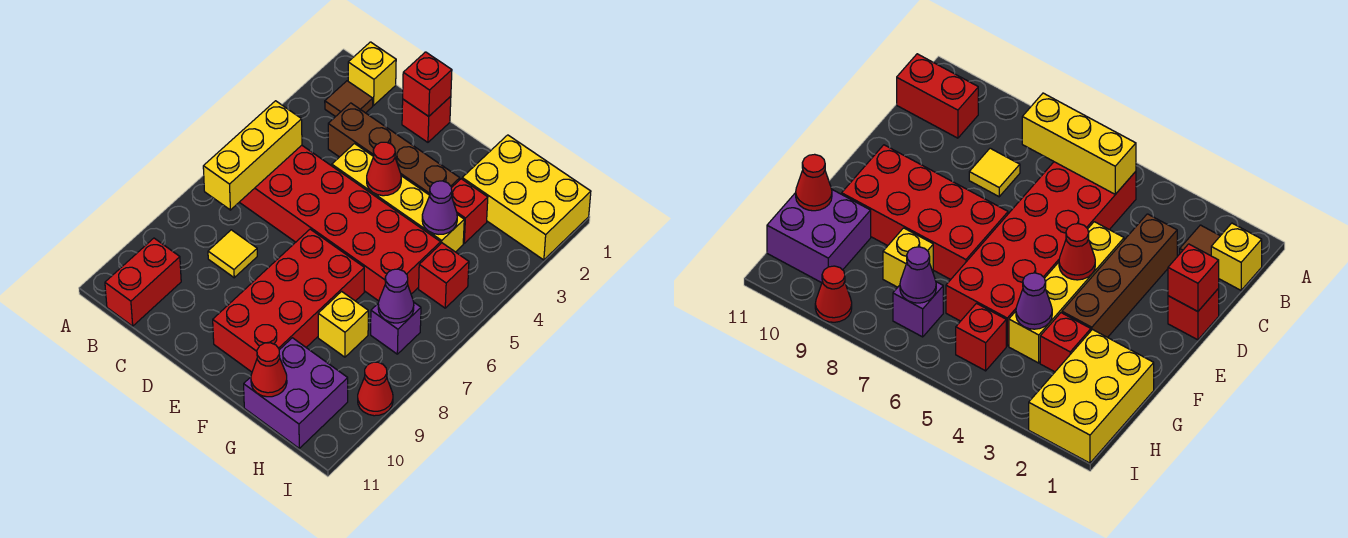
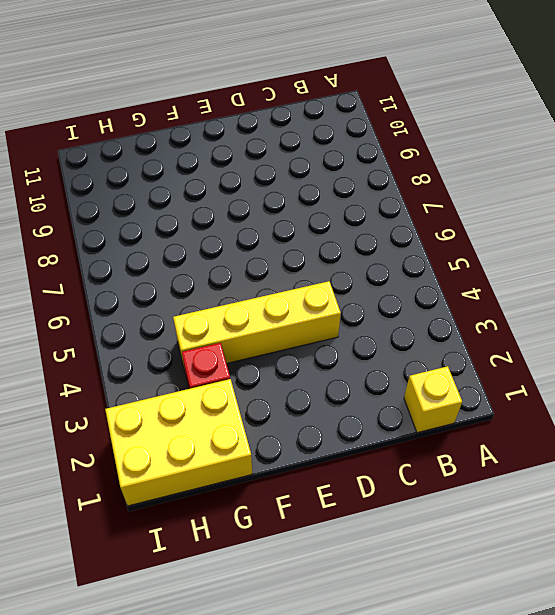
none -> brown 1x1 tile [325,81,373,117]
none -> red 2x6 brick [240,145,441,301]
none -> red 1x2 brick [105,238,181,326]

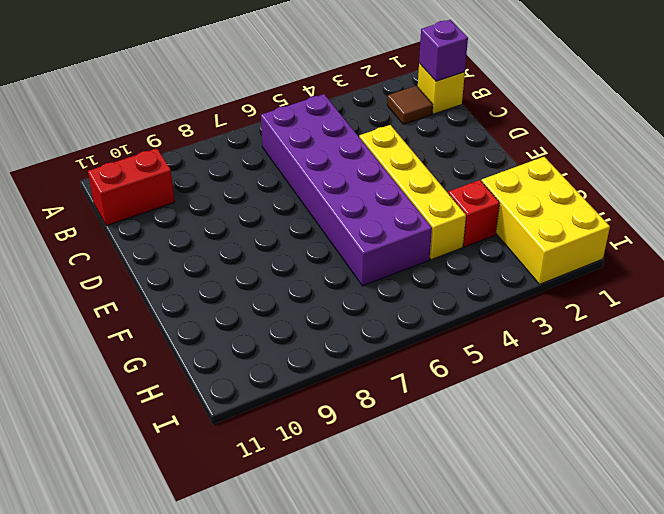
purple 1x1 brick [419,20,468,81] -> purple 1x1 brick moved to [371,303,421,354]
purple 2x6 brick [261,94,432,286] -> red 2x6 brick [240,145,441,301]
none -> brown 1x4 brick [328,103,460,195]
none -> yellow 1x1 tile [208,230,257,278]
none -> red 1x1 brick [402,96,451,142]

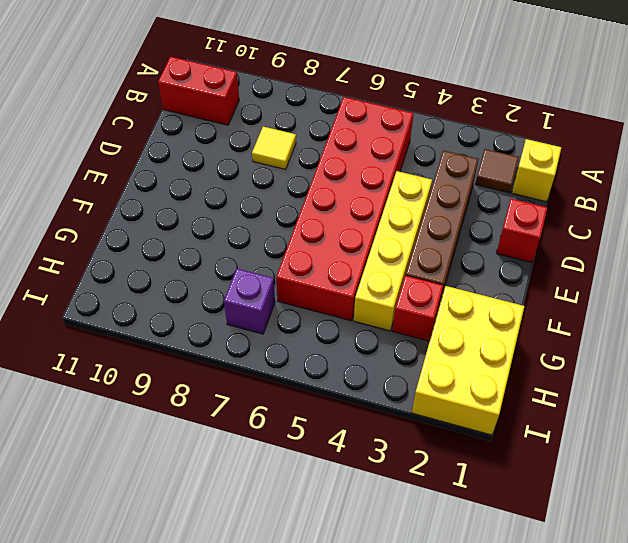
none -> red 2x4 brick [213,229,364,372]
none -> yellow 1x1 brick [318,291,368,357]
none -> purple 2x2 brick [244,338,348,448]

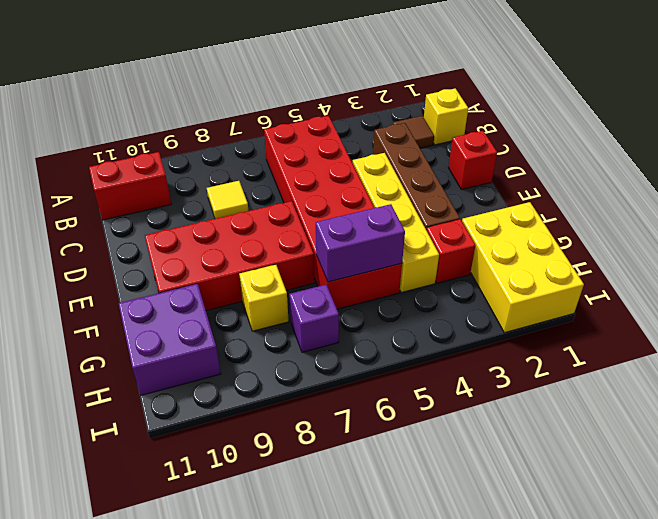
purple 1x2 brick [316,204,405,282] -> none
none -> red 1x1 brick [419,243,469,308]
none -> red 1x1 cone [358,362,393,416]
none -> yellow 1x3 brick [203,101,302,210]

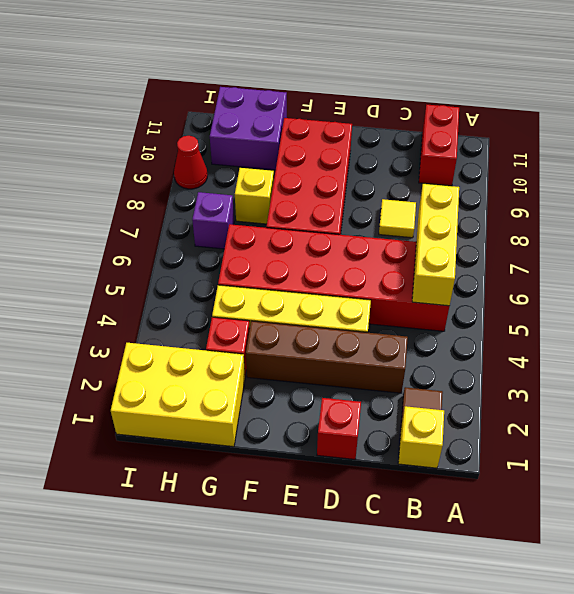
none -> red 1x1 brick [419,243,469,308]
none -> red 1x1 brick [403,52,452,116]
none -> red 1x1 cone [367,142,401,196]

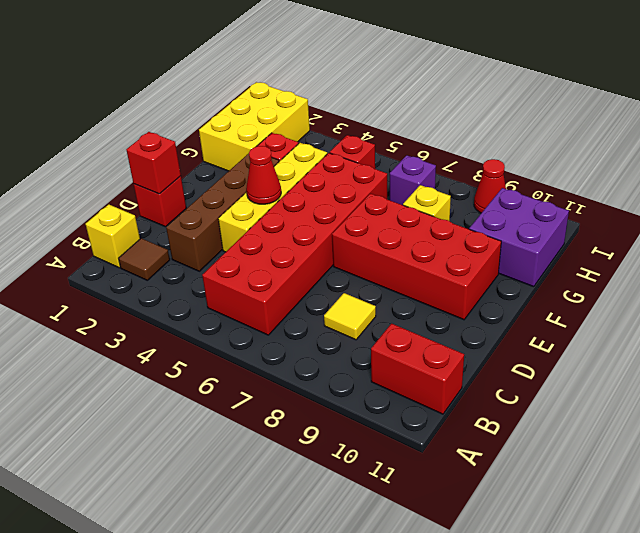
none -> yellow 1x3 brick [203,101,302,210]
none -> purple 1x1 cone [422,181,457,234]
none -> red 1x1 cone [251,343,287,397]

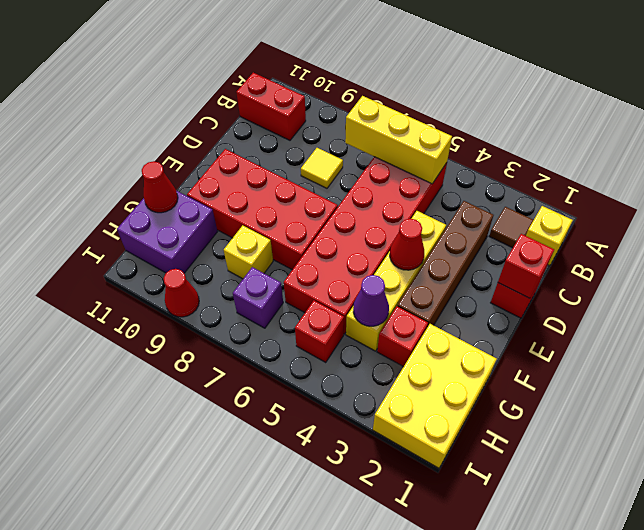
none -> purple 1x1 cone [378,269,414,323]

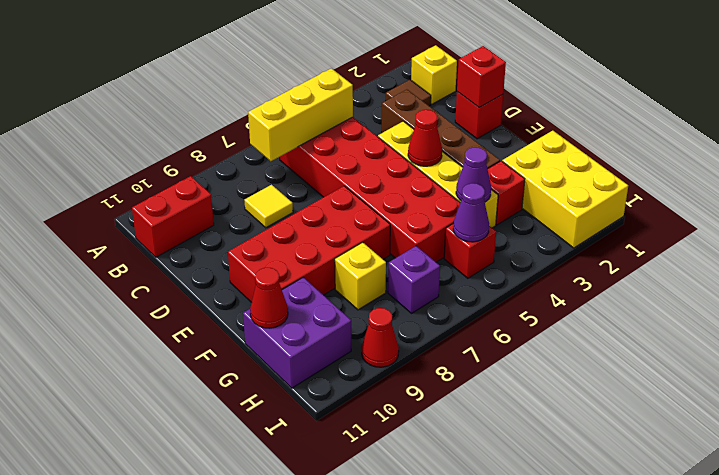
purple 1x1 cone [453,183,489,242] -> purple 1x1 cone moved to [378,269,414,323]

